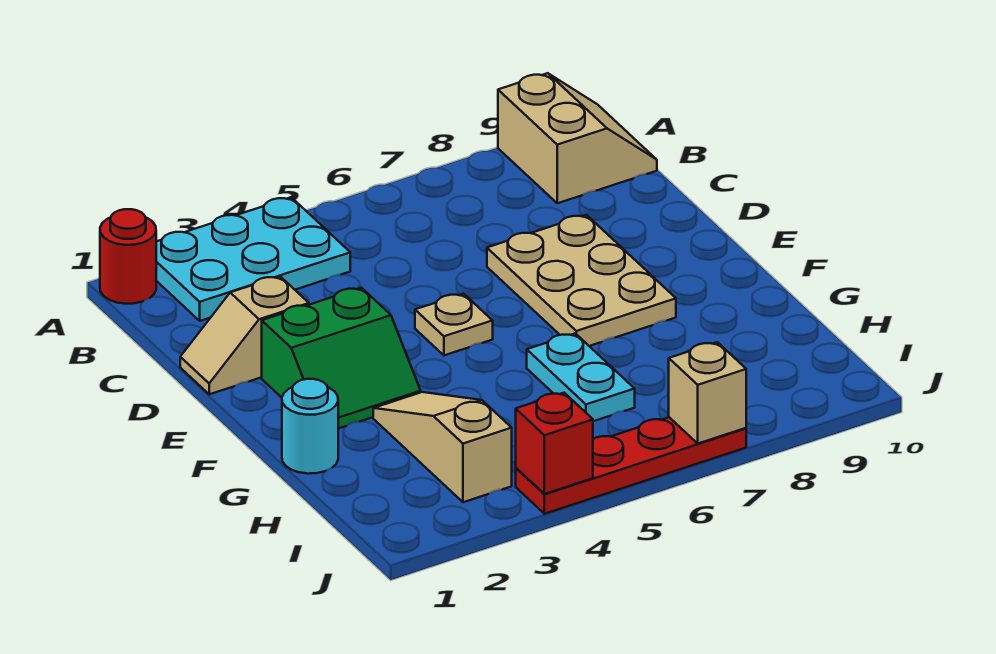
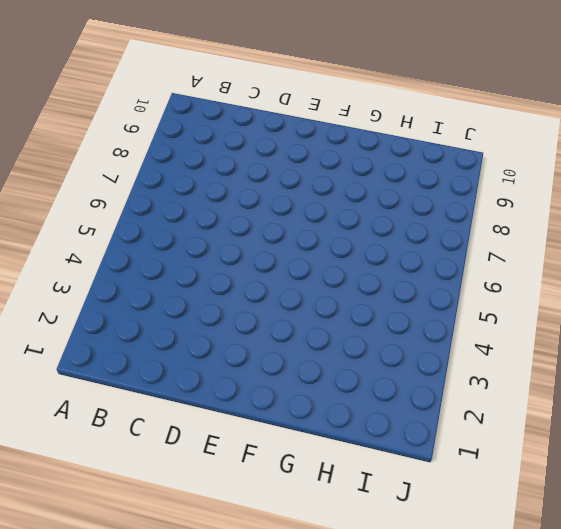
none -> red 1x1 round brick [100,209,156,304]
none -> cyan 2x3 plate [156,197,350,321]
none -> tan 2x2 slope [498,73,657,203]

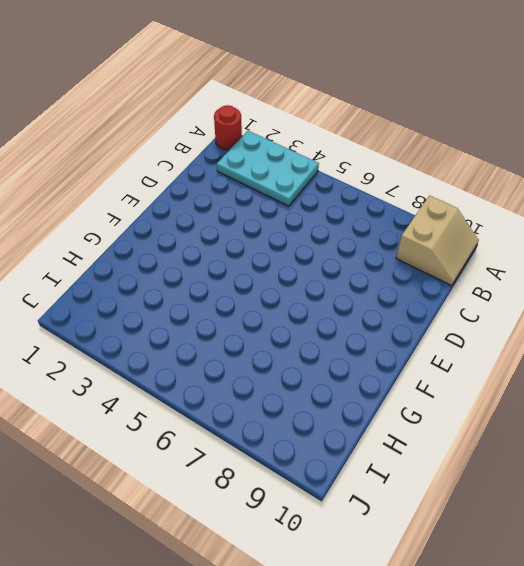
none -> tan 1x2 slope [180,276,309,394]
none -> tan 2x3 plate [487,215,676,346]
none -> green 2x2 slope [262,288,421,429]

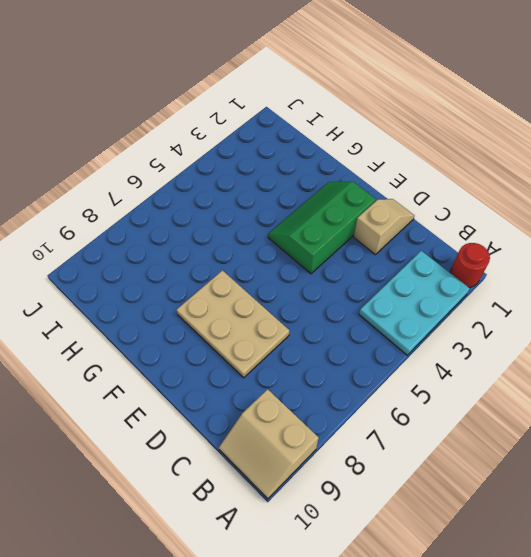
green 2x3 slope [268,182,376,274] -> green 2x2 slope [262,288,421,429]
none -> tan 1x1 plate [415,294,493,355]
none -> cyan 1x1 round brick [282,379,338,474]
none -> tan 1x3 slope [373,392,512,502]

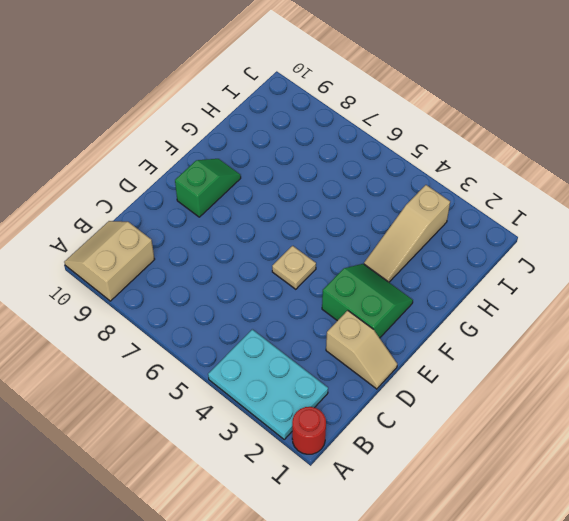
green 1x2 slope [175,159,241,217] -> none
none -> tan 2x3 plate [487,215,676,346]
none -> cyan 1x1 round brick [282,379,338,474]
none -> cyan 1x2 plate [527,333,635,421]

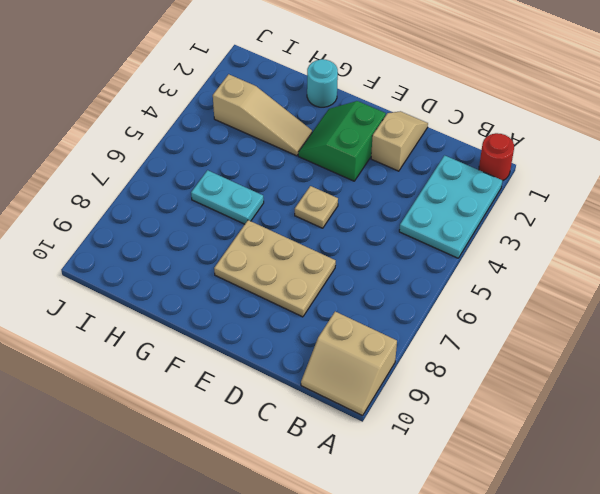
none -> red 1x4 plate [516,417,746,514]
none -> red 1x1 brick [516,393,593,494]
none -> tan 1x1 brick [669,342,746,443]

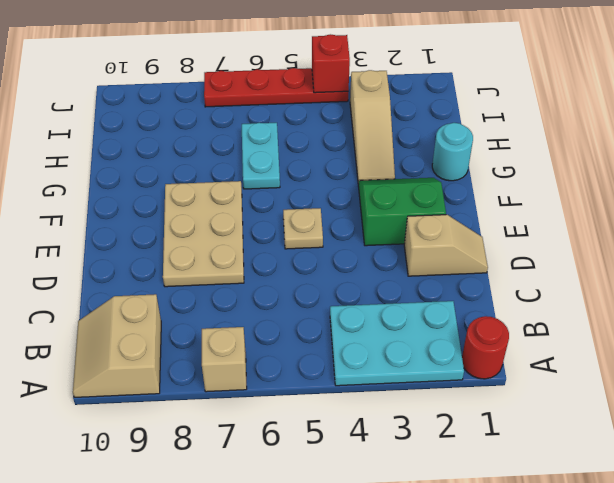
tan 1x1 brick [202,327,247,392] -> tan 1x1 brick moved to [669,342,746,443]

